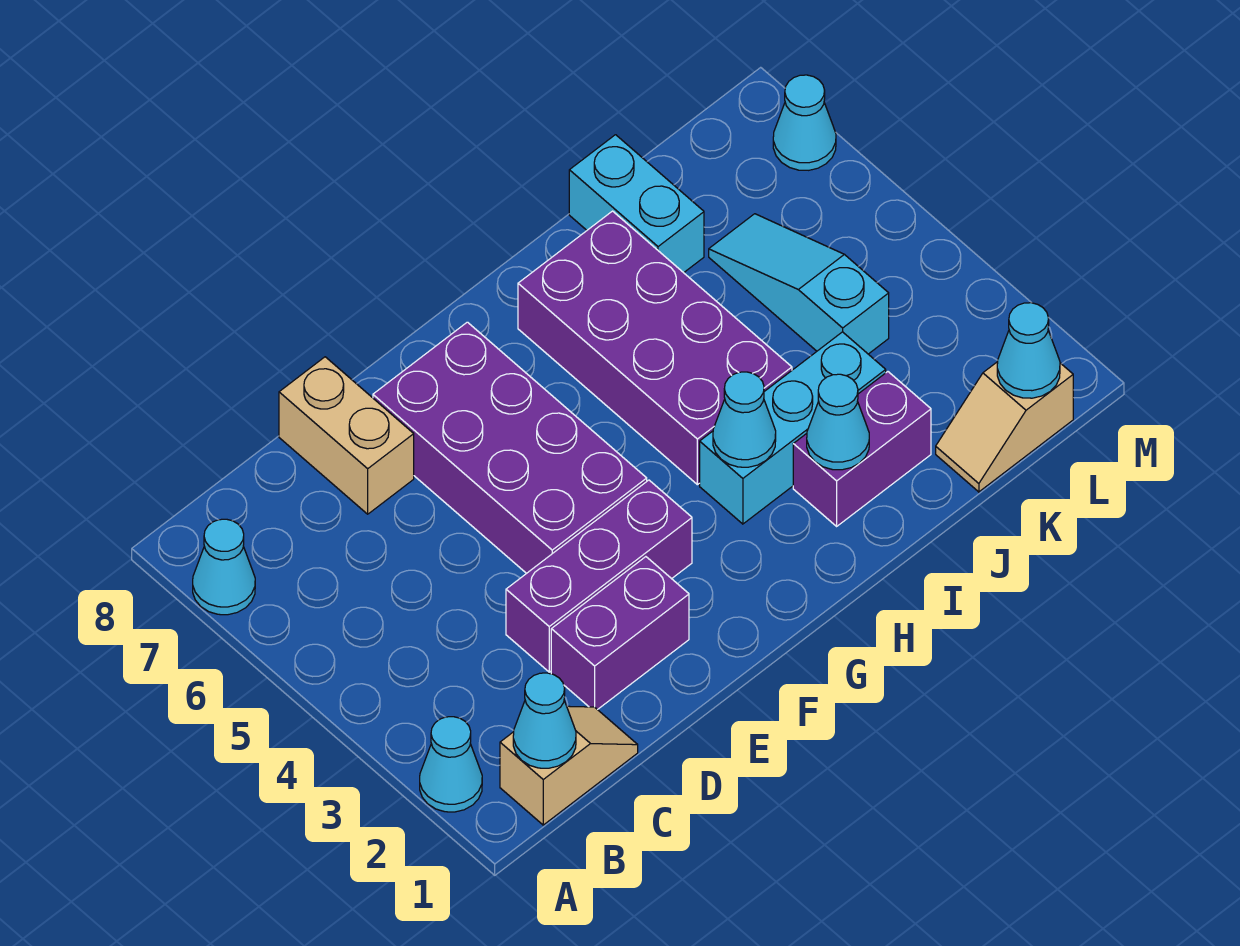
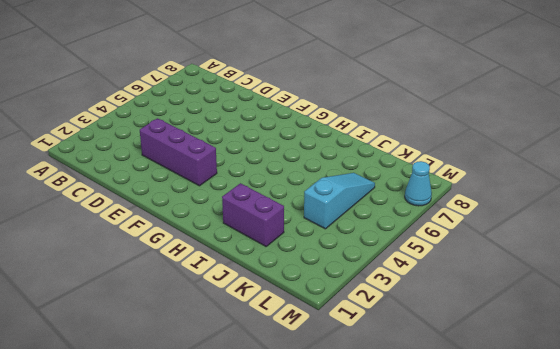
none -> cyan 1x1 cone [420,717,482,812]
none -> cyan 1x1 cone [193,519,255,615]
none -> tan 1x2 slope [500,706,638,825]

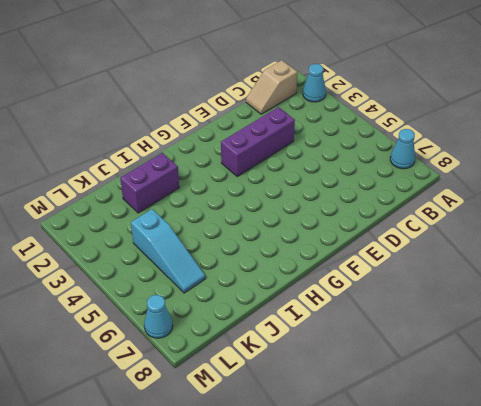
none -> purple 1x2 brick [551,557,689,710]
none -> tan 1x2 brick [279,357,414,514]
none -> purple 2x4 brick [373,322,647,573]

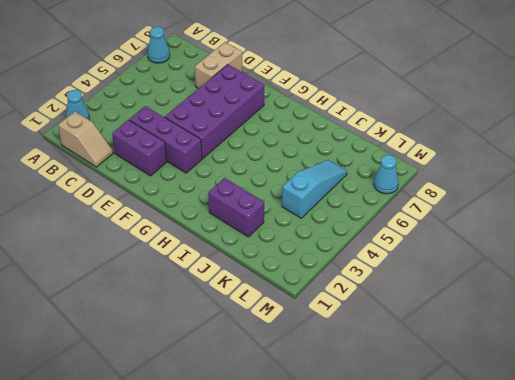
none -> cyan 1x3 brick [700,332,886,524]
none -> purple 2x4 brick [518,211,792,485]
none -> cyan 1x2 brick [569,135,704,273]

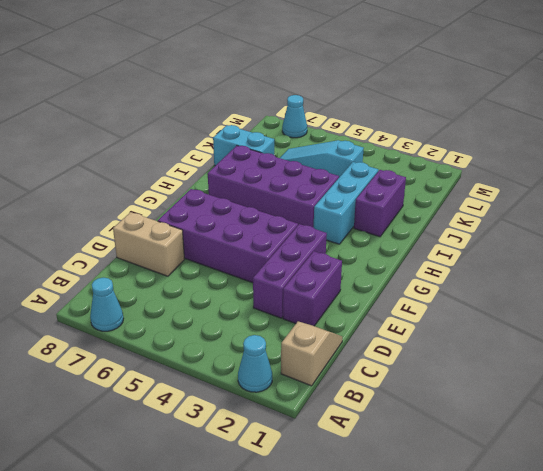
none -> tan 1x2 slope [936,362,1073,492]
none -> cyan 1x1 cone [513,673,576,768]
none -> cyan 1x1 cone [713,372,776,467]

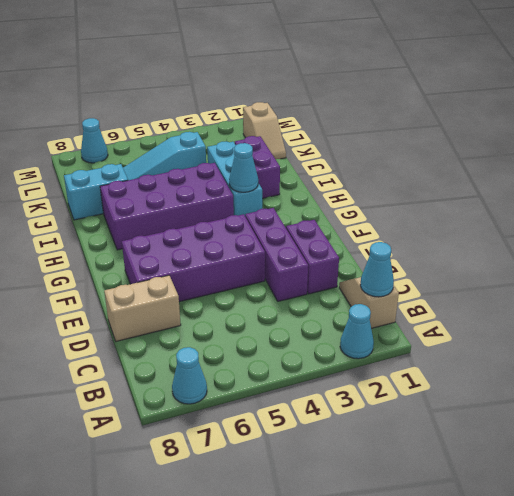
none -> cyan 1x1 cone [807,374,869,470]
none -> cyan 1x1 cone [997,303,1060,398]

